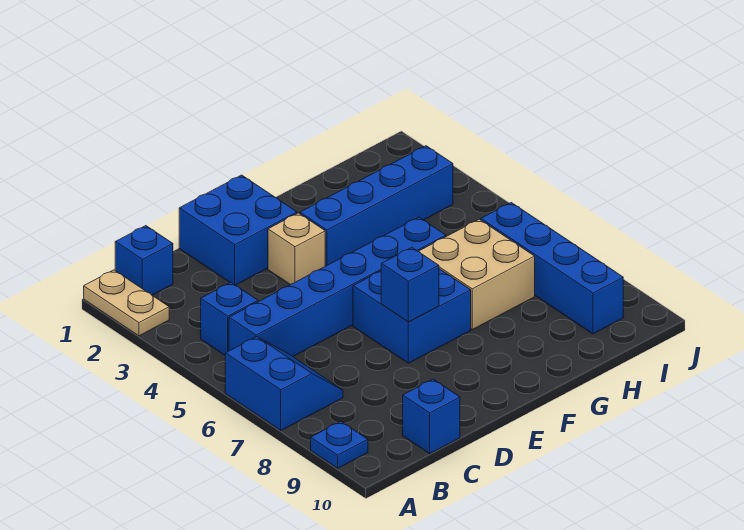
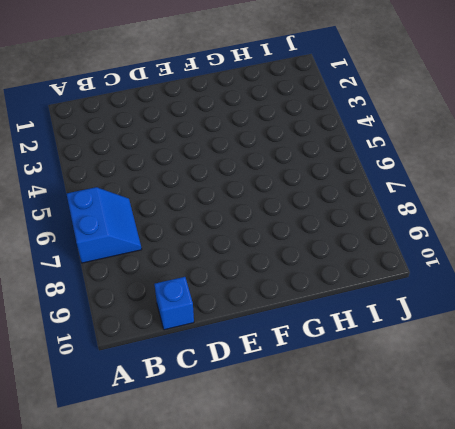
none -> tan 1x2 plate [84,270,169,336]
none -> blue 1x1 plate [311,421,368,468]
none -> blue 1x1 brick [115,226,173,295]

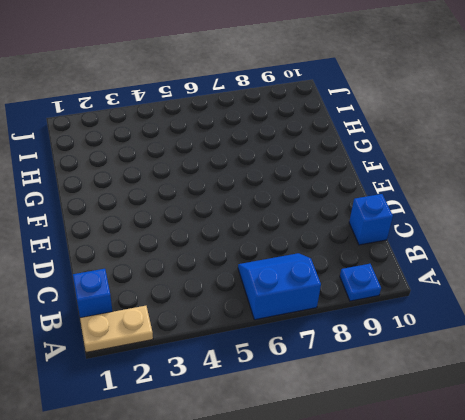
none -> blue 1x1 brick [201,283,258,355]
none -> blue 1x6 brick [229,217,446,357]
none -> blue 2x2 brick [179,175,297,285]

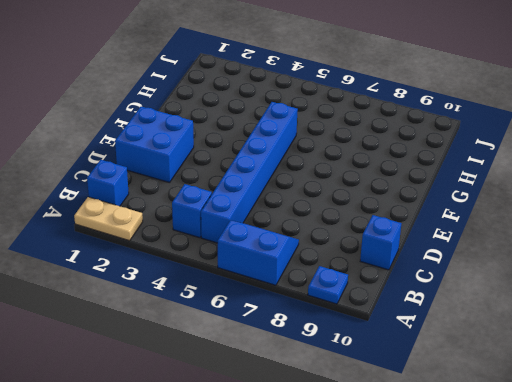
none -> tan 1x1 brick [268,213,325,285]
none -> blue 2x2 brick [353,269,471,363]
none -> blue 1x4 brick [300,146,453,266]

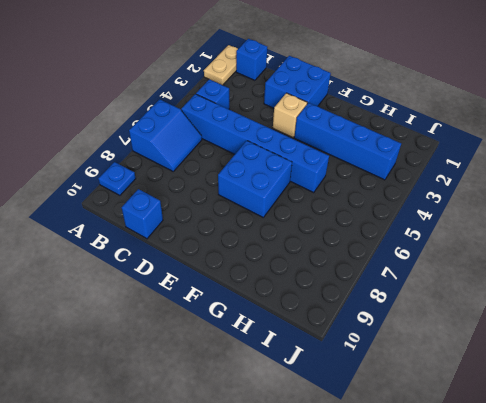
none -> tan 2x2 brick [419,219,535,330]
none -> blue 1x4 brick [481,203,623,334]
none -> blue 1x1 brick [381,247,439,322]

